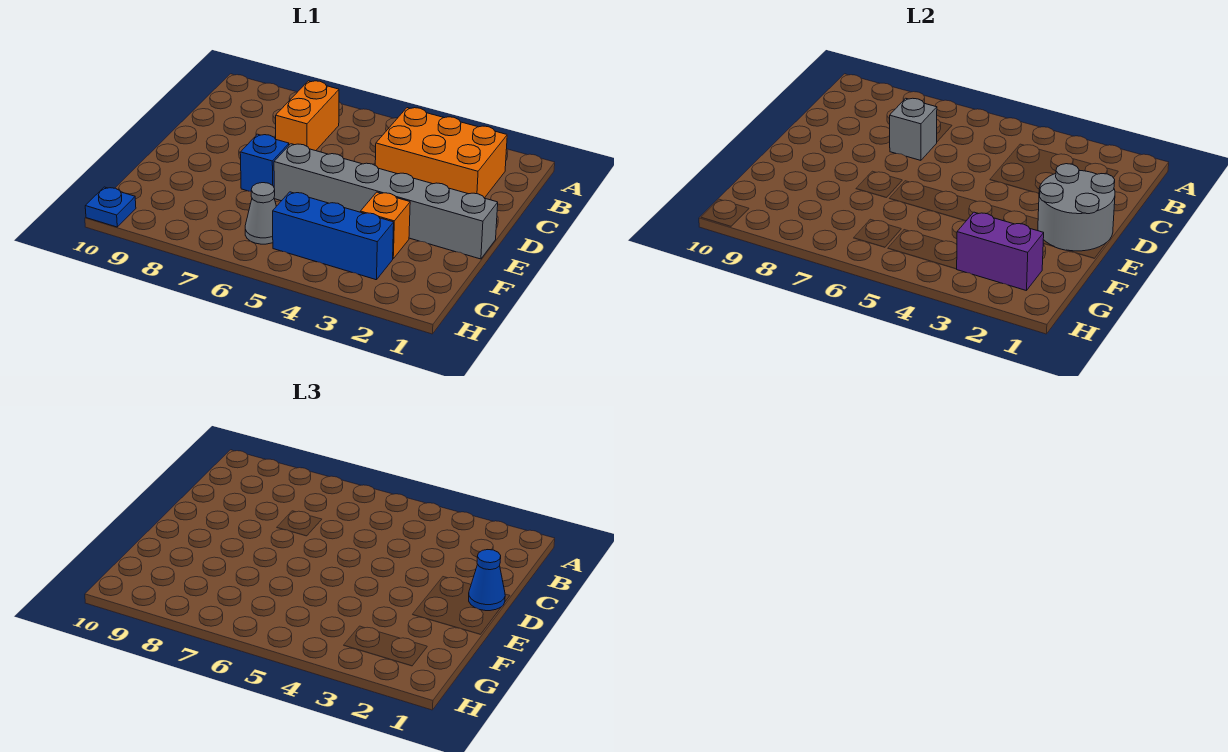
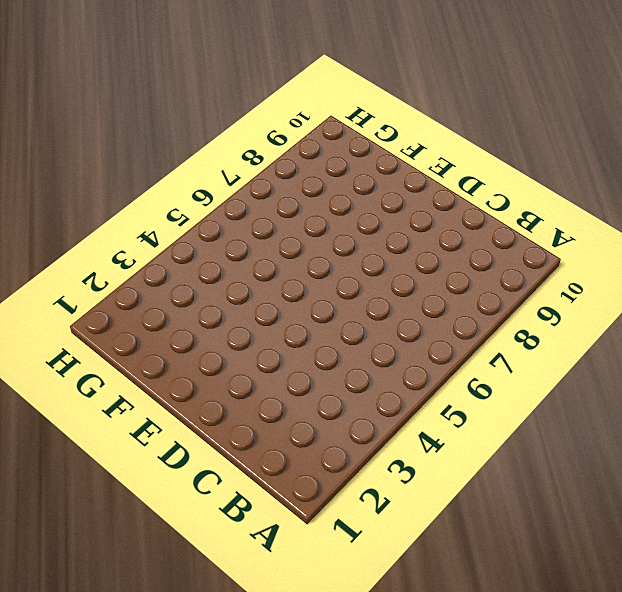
none -> orange 2x3 brick [375,108,507,198]
none -> orange 1x2 brick [276,81,339,151]
none -> grey 1x6 brick [274,144,498,259]

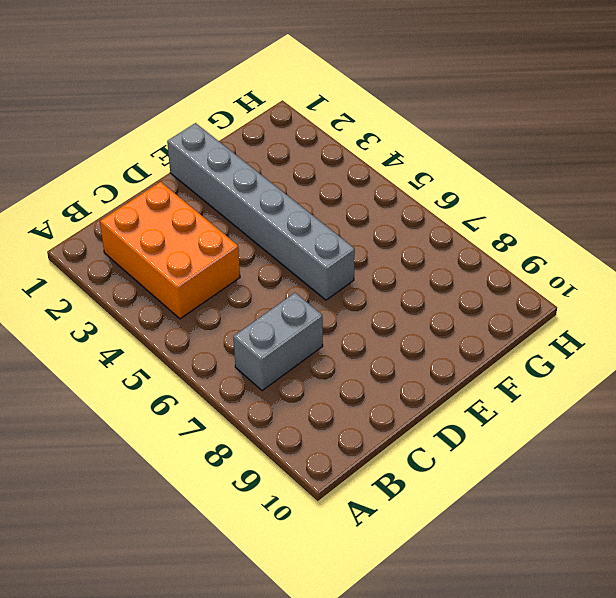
grey 1x2 brick [233,293,323,391] -> orange 1x2 brick [276,81,339,151]
none -> blue 1x1 brick [240,134,289,191]
none -> orange 1x1 brick [360,192,410,258]
none -> blue 1x3 brick [273,192,394,280]

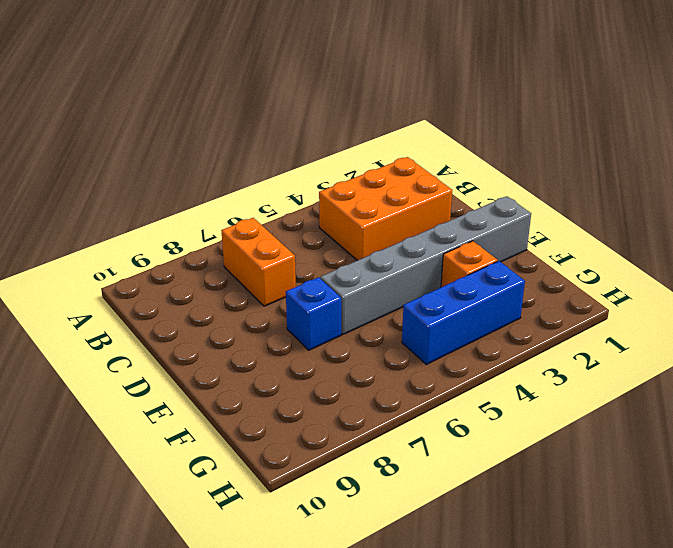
none -> grey 1x1 cone [245,183,276,244]
none -> blue 1x1 plate [85,187,136,227]
none -> grey 1x1 brick [890,98,937,160]

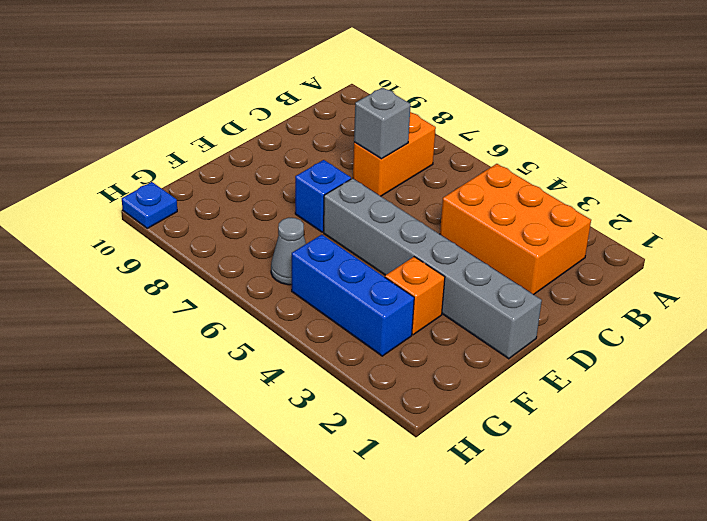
none -> grey 2x2 round brick [1038,164,1115,251]
none -> purple 1x2 brick [957,212,1044,291]
none -> blue 1x1 cone [469,550,505,611]

